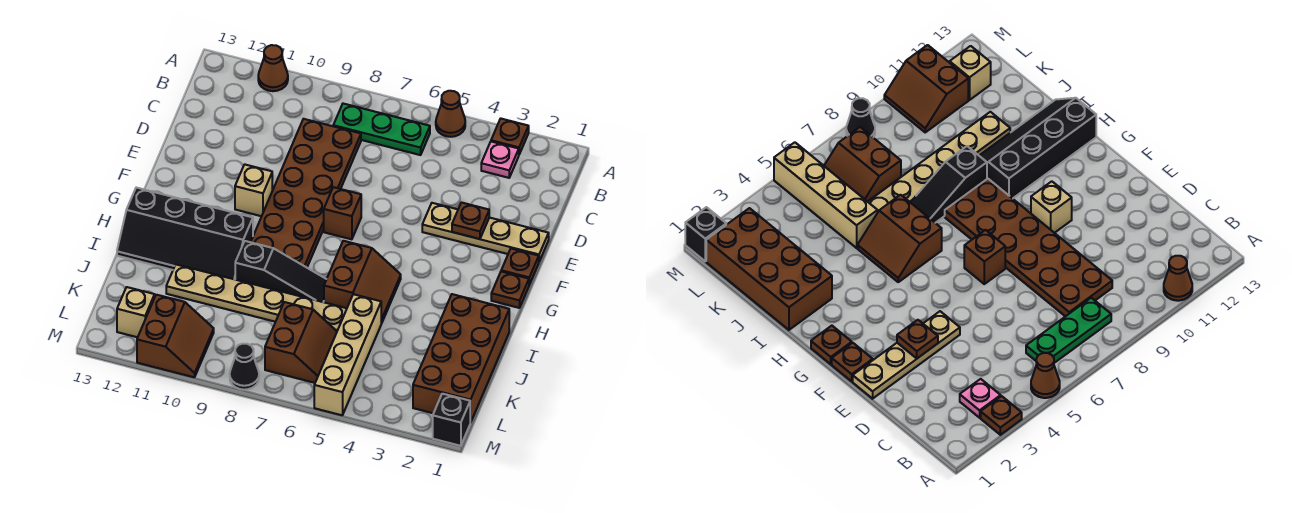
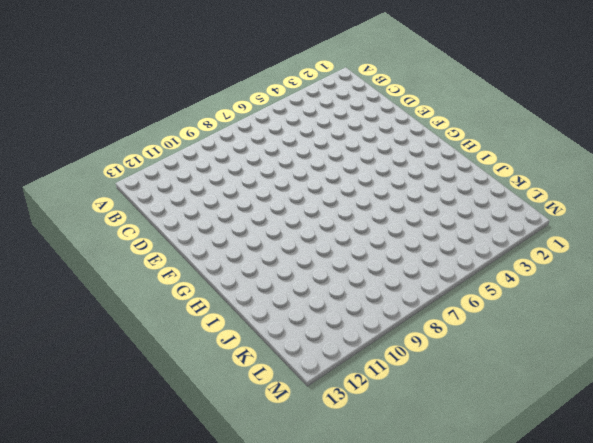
none -> brown 1x1 plate [491,119,529,154]
none -> brown 1x1 cone [436,91,465,137]
none -> brown 1x1 cone [258,45,288,91]

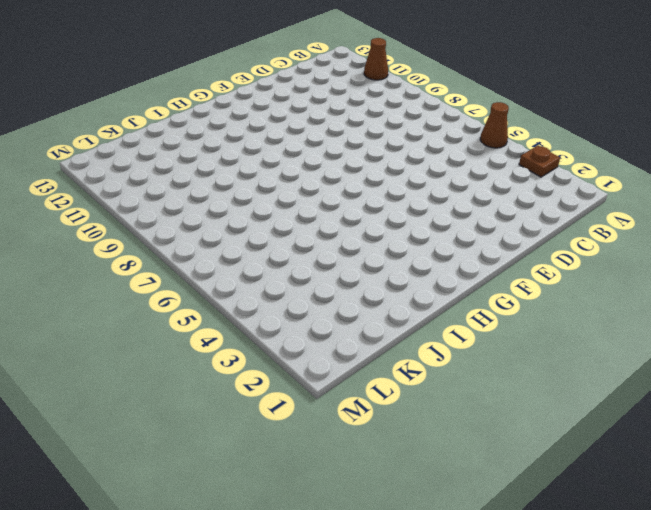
none -> pink 1x1 plate [481,142,519,178]
none -> green 1x3 plate [333,104,430,155]
none -> brown 2x6 plate [251,119,361,267]

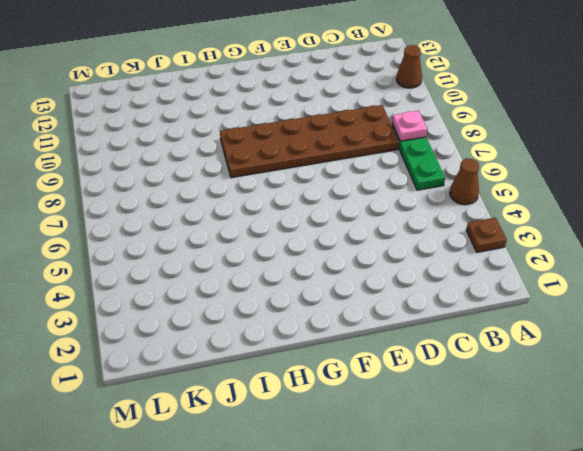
pink 1x1 plate [392,111,427,141] -> pink 1x1 plate moved to [481,142,519,178]
none -> tan 1x4 plate [422,203,549,261]
none -> brown 1x1 plate [501,249,539,285]
none -> brown 1x1 brick [324,187,361,239]

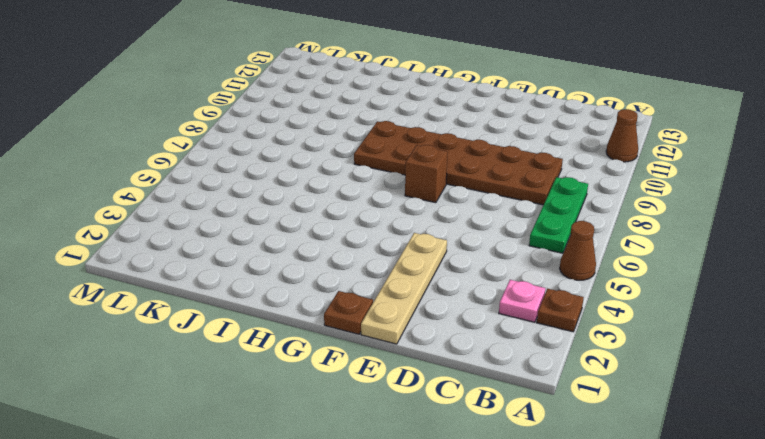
none -> tan 1x1 brick [235,164,272,216]
none -> brown 1x1 plate [491,272,529,308]
none -> brown 2x2 slope [324,241,401,323]

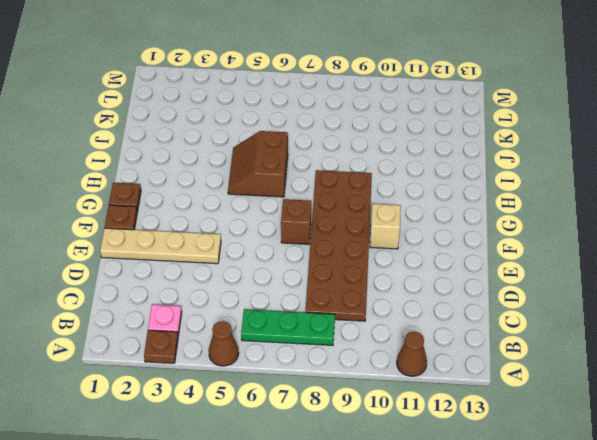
none -> black 2x4 slope [117,188,253,279]
none -> brown 2x4 brick [413,294,509,423]
none -> black 1x3 slope [235,241,327,302]

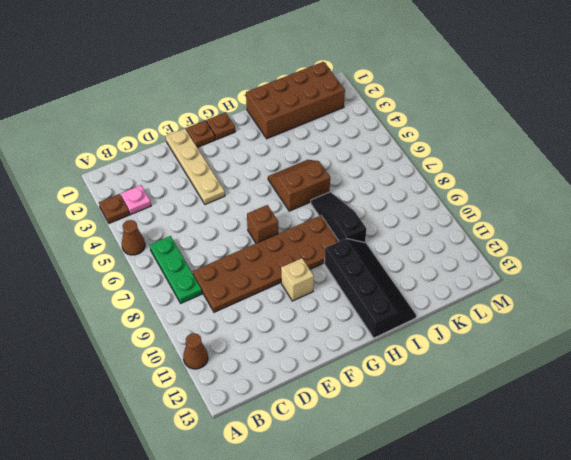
none -> tan 1x4 brick [314,294,381,415]
none -> tan 1x6 plate [166,265,347,331]
none -> brown 2x2 slope [265,302,337,383]

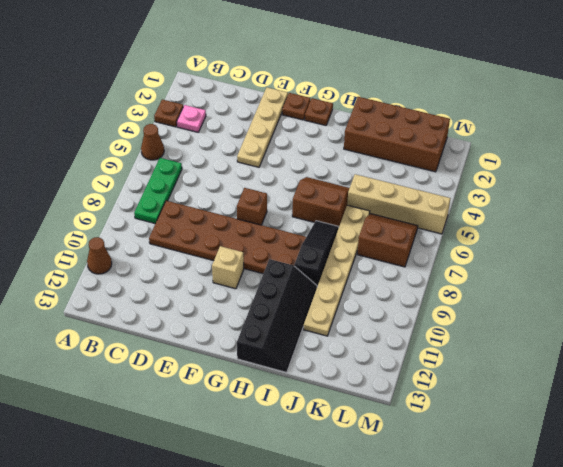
none -> brown 2x2 slope [137,295,214,377]
none -> tan 1x1 brick [117,287,155,337]
none -> black 1x1 brick [433,394,470,446]

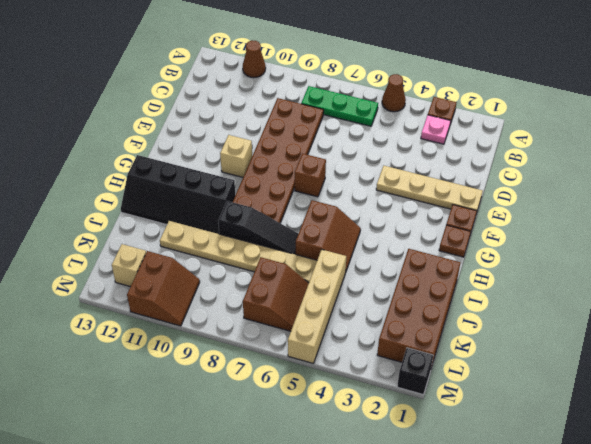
none -> black 1x1 cone [230,344,259,390]
none -> brown 1x1 plate [452,203,489,239]

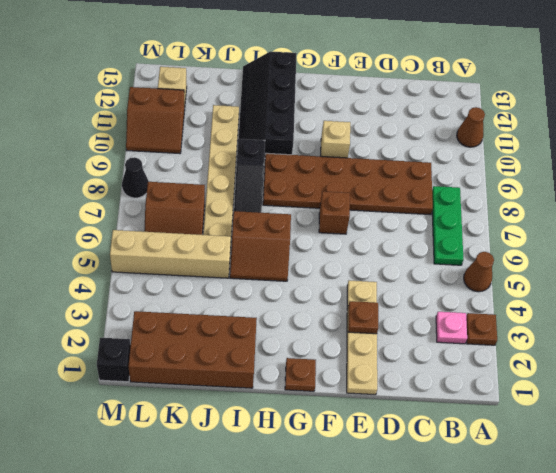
none -> brown 1x1 plate [501,249,539,285]

